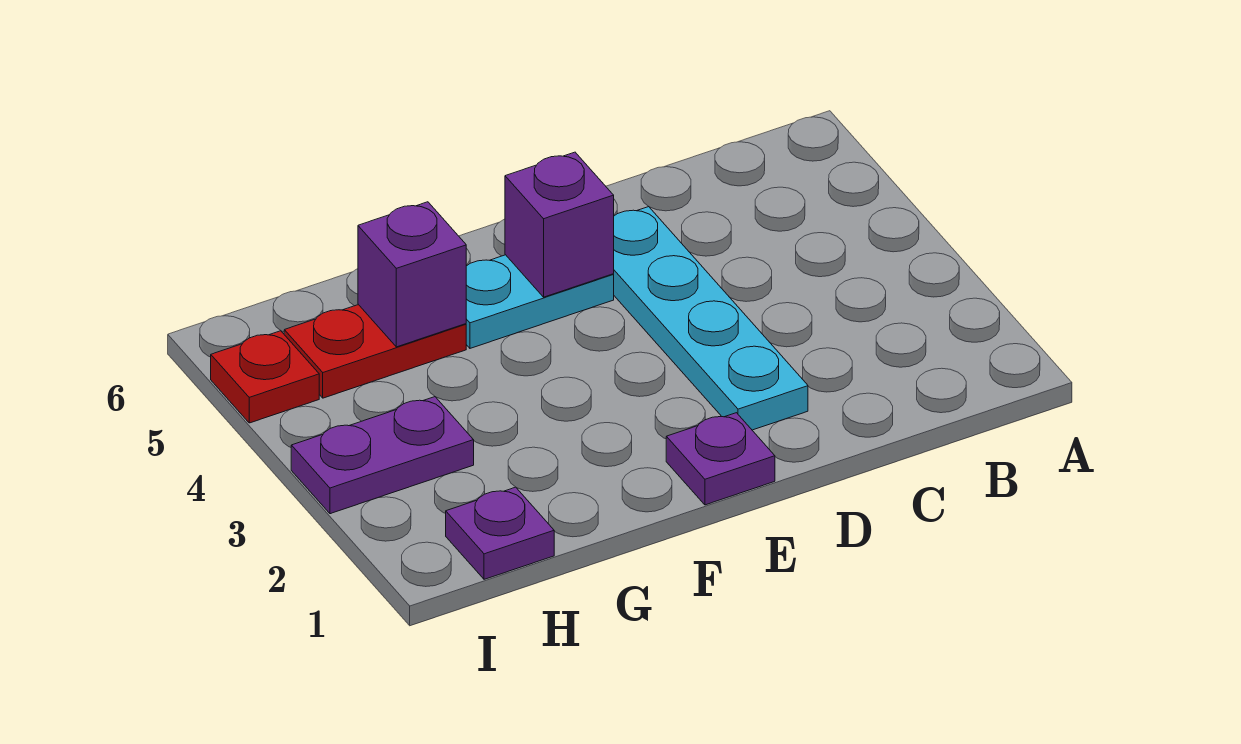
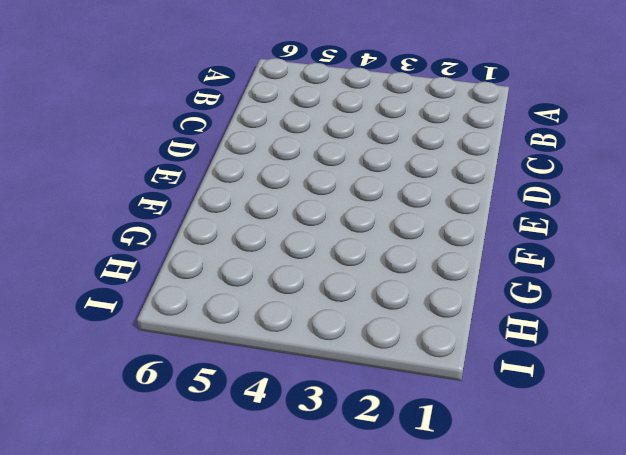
none -> cyan 1x4 plate [613,207,808,430]
none -> purple 1x1 plate [666,413,775,505]

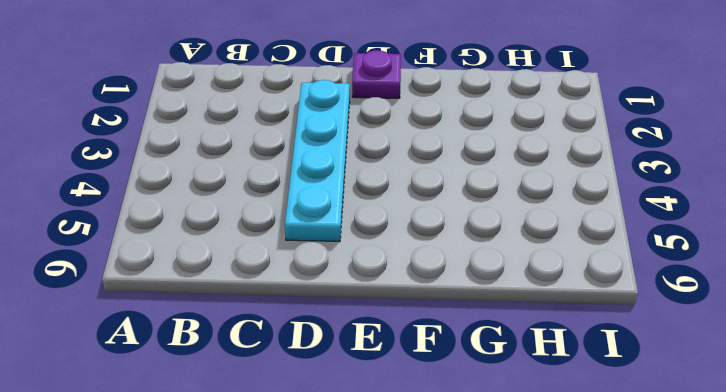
none -> cyan 1x2 plate [466,255,614,348]
none -> red 1x2 plate [284,305,466,398]

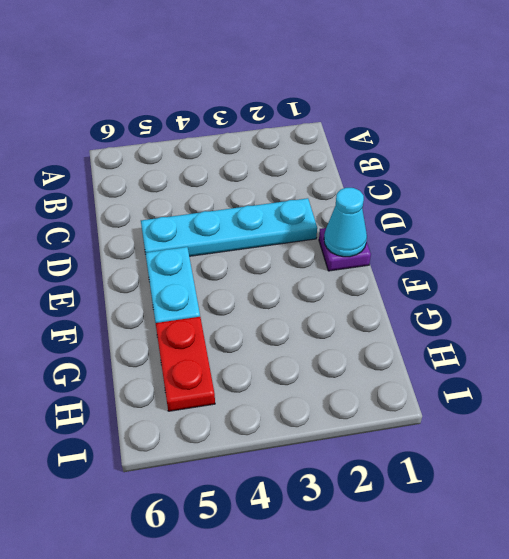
cyan 1x1 cone [324,188,367,257] -> none
none -> purple 1x1 plate [446,487,554,579]
none -> purple 1x2 plate [291,397,474,514]

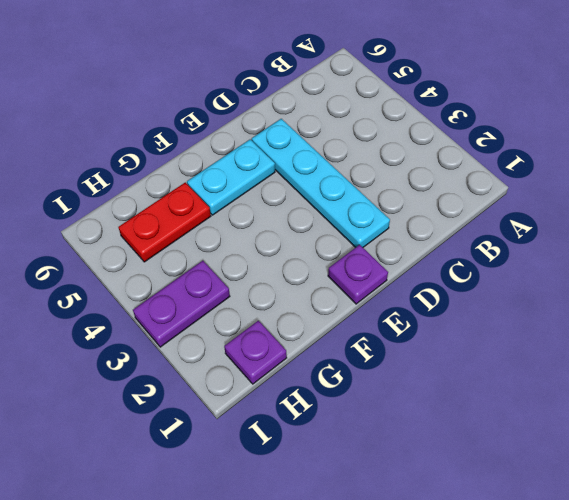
none -> red 1x1 plate [211,331,319,423]
none -> purple 1x1 brick [505,152,614,297]

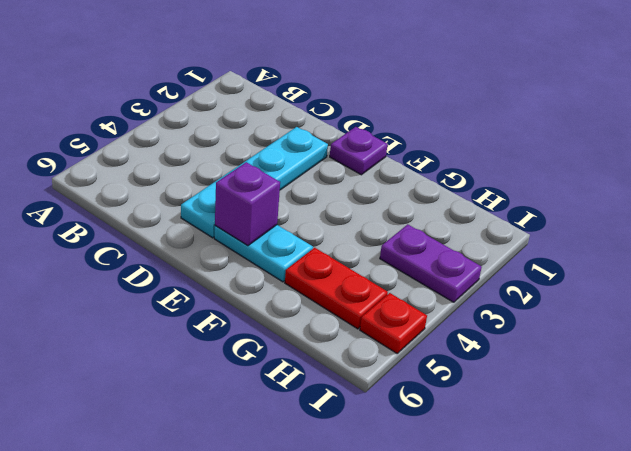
none -> purple 1x1 plate [446,487,554,579]
none -> purple 1x1 brick [358,202,466,347]

